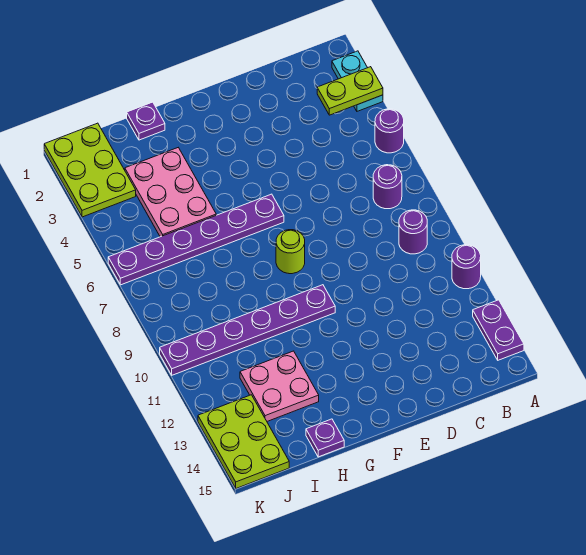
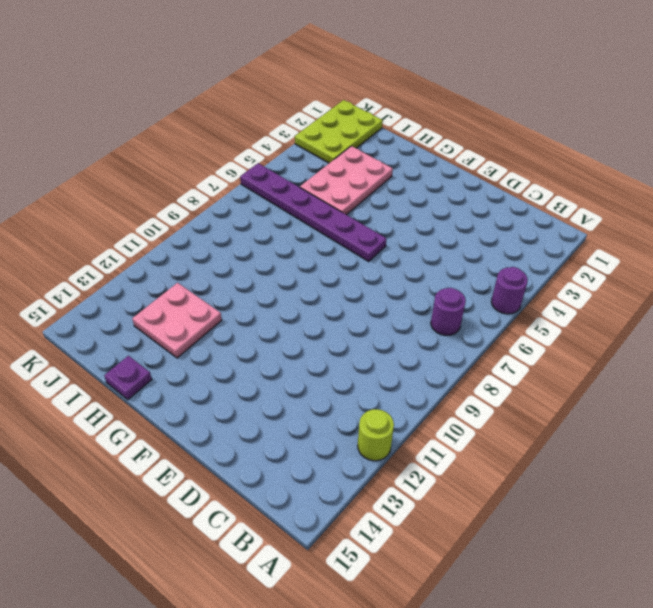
lime 1x1 round brick [358,409,394,461] -> lime 1x1 round brick moved to [276,230,305,274]
none -> cyan 1x2 plate [332,51,383,111]
none -> purple 1x1 round brick [452,245,481,289]
none -> purple 1x2 plate [473,300,524,360]

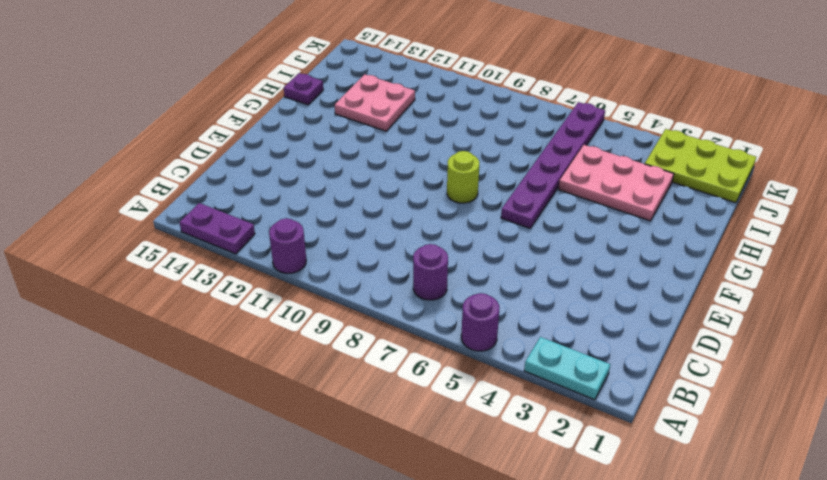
none -> purple 1x1 round brick [399,210,427,254]
none -> purple 1x6 plate [160,285,335,375]
none -> purple 1x1 plate [127,102,165,140]

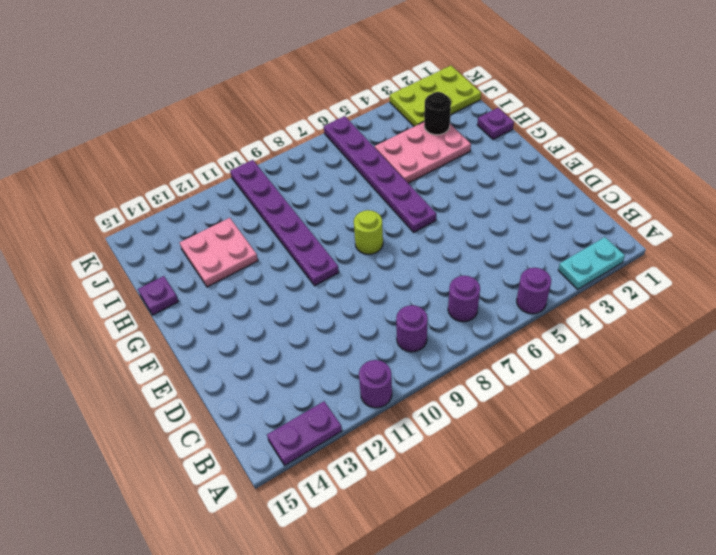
black 1x1 round brick [424,92,451,135] -> none
none -> lime 2x3 plate [198,395,289,488]
none -> lime 1x2 plate [317,67,383,115]

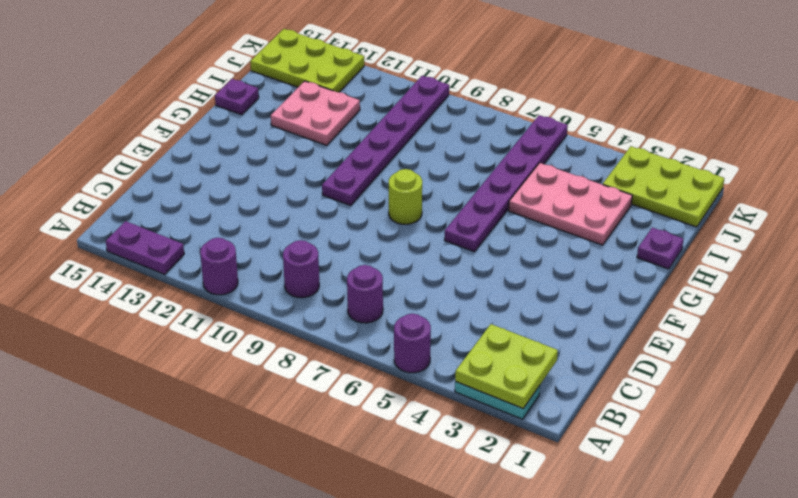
lime 2x2 plate [455,324,558,408] -> lime 1x2 plate [317,67,383,115]

